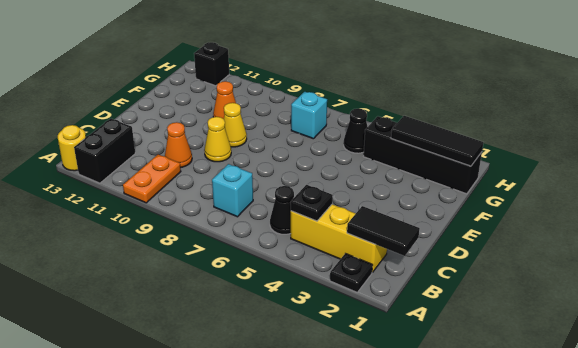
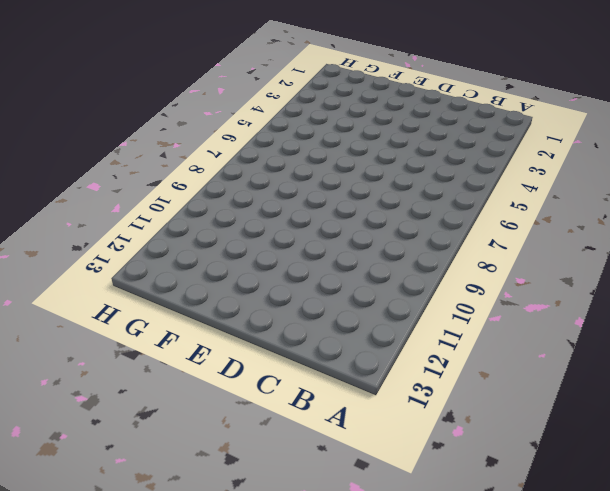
none -> black 1x1 plate [330,253,373,292]
none -> orange 1x2 plate [123,154,181,203]
none -> black 1x2 brick [74,119,135,183]

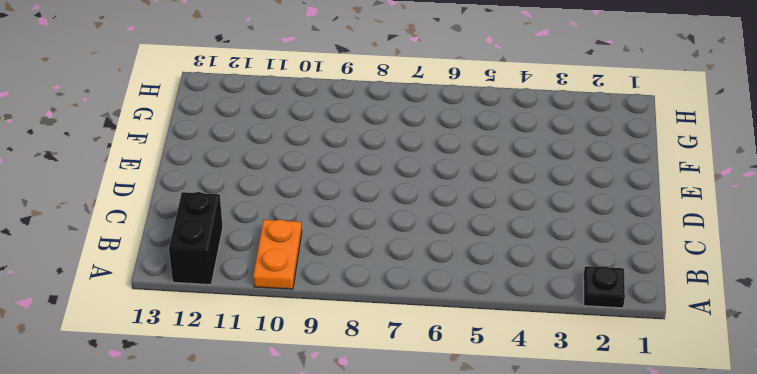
none -> yellow 1x1 round brick [58,125,86,171]
none -> yellow 1x3 brick [291,204,387,272]
none -> black 1x1 cone [270,186,294,234]

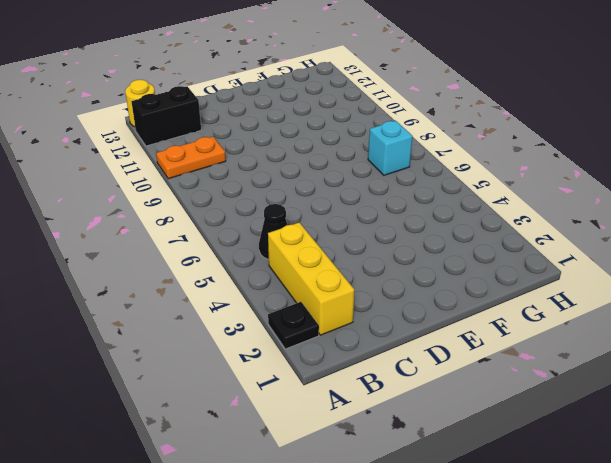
none -> cyan 1x1 brick [212,164,253,217]
none -> orange 1x1 cone [165,122,192,167]
none -> yellow 1x1 cone [204,117,231,162]

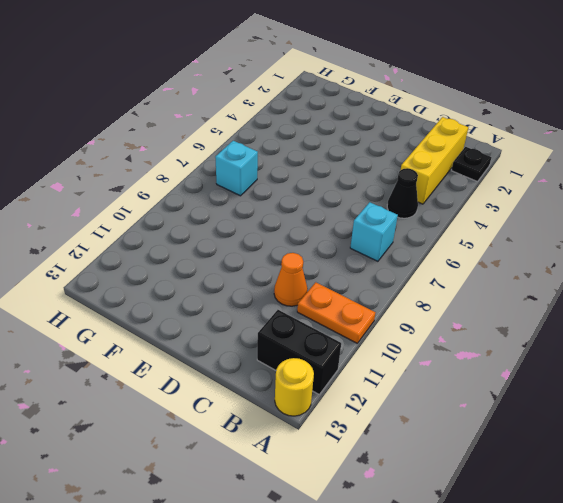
none -> yellow 1x1 cone [204,117,231,162]
none -> yellow 1x1 cone [224,103,247,147]
none -> orange 1x1 cone [213,81,236,119]

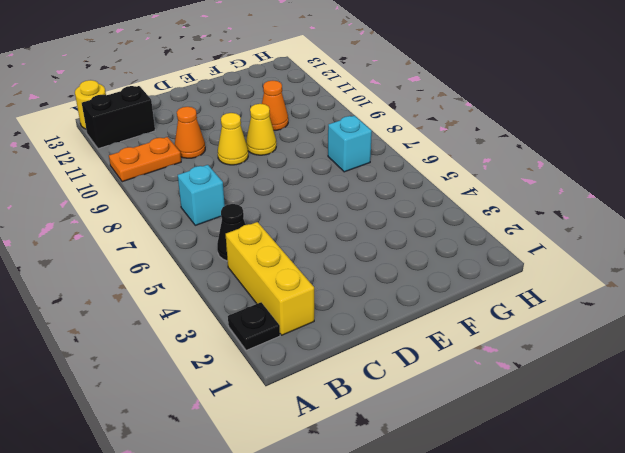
none -> black 1x4 brick [364,116,482,194]
none -> black 1x1 cone [344,109,367,153]
none -> black 1x1 brick [194,42,229,86]

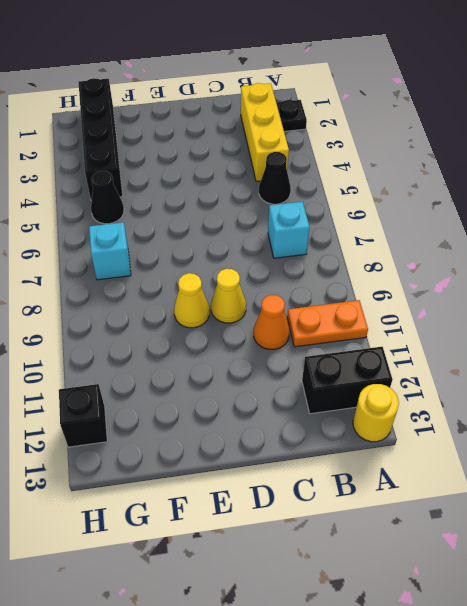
none -> orange 1x1 cone [213,81,236,119]
none -> black 1x2 tile [347,206,420,256]
none -> black 1x1 plate [291,185,333,221]

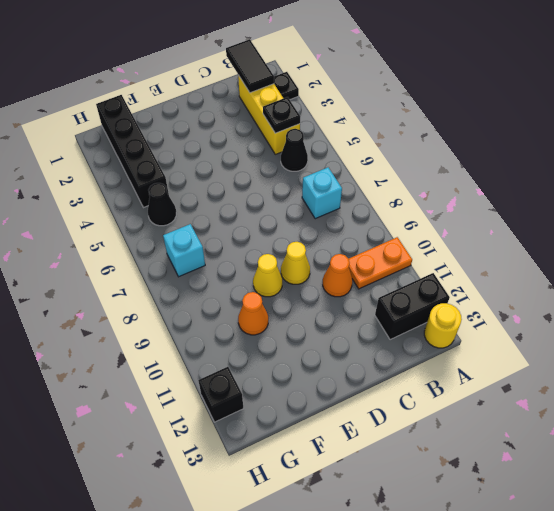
none -> black 1x3 tile [391,116,483,166]

